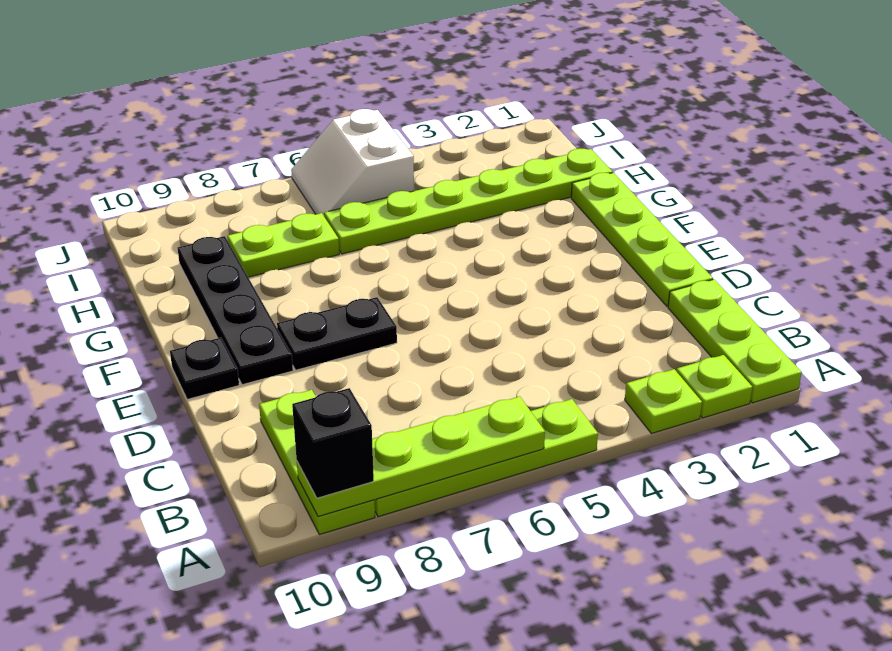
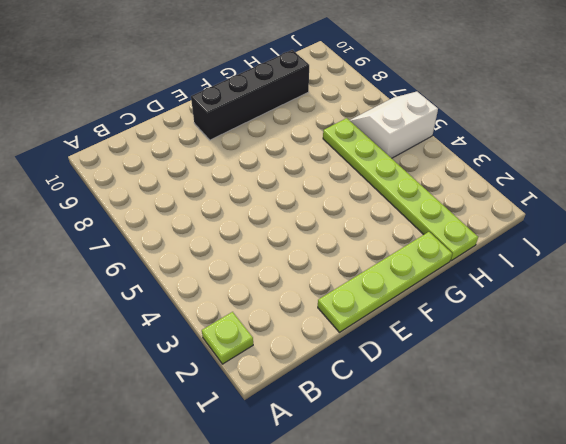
black 1x4 brick [191,50,309,140] -> black 1x4 plate [178,236,293,385]
none -> lime 1x3 plate [668,280,802,403]
none -> lime 1x1 plate [625,369,702,434]
none -> lime 1x4 plate [375,399,598,517]

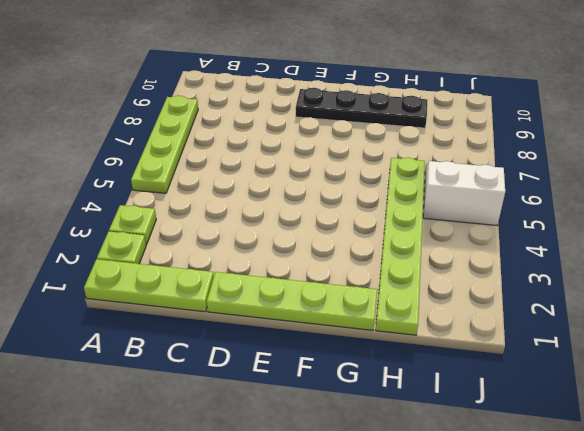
none -> lime 1x3 plate [259,390,375,534]
none -> black 1x2 plate [277,297,397,370]
none -> black 1x1 plate [170,338,239,399]

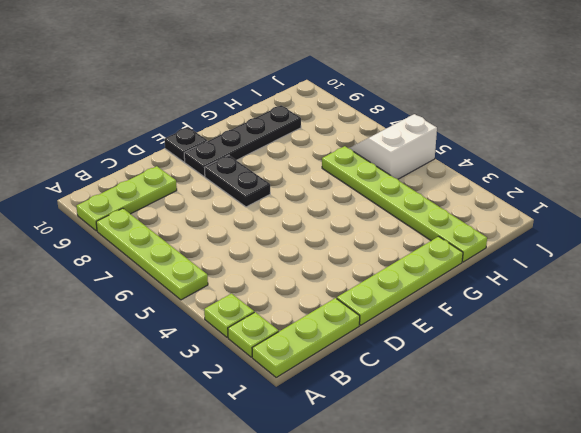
none -> lime 1x2 plate [227,213,339,277]
none -> lime 1x4 plate [297,396,545,517]
none -> black 1x1 brick [292,388,374,498]

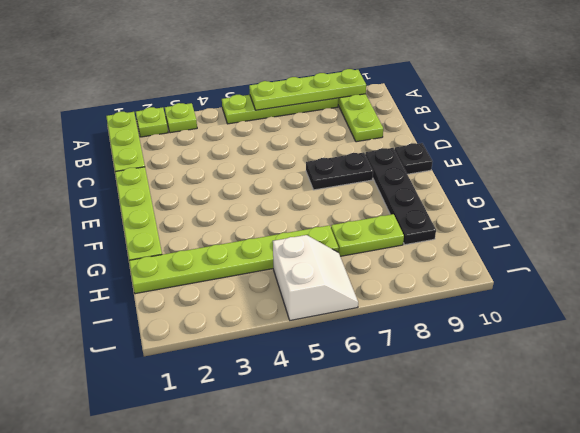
none -> black 1x1 brick [292,388,374,498]

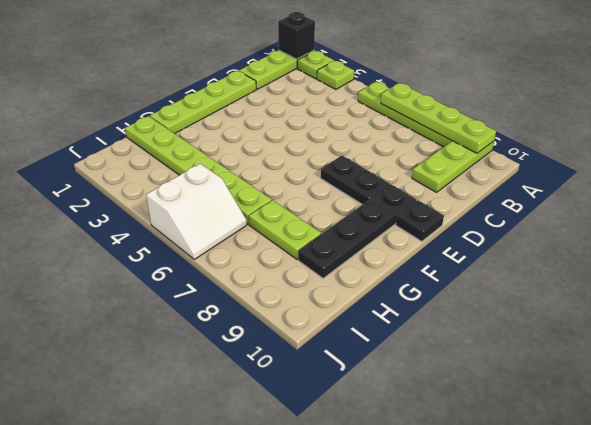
black 1x1 brick [278,12,315,59] -> black 1x1 brick moved to [292,388,374,498]

